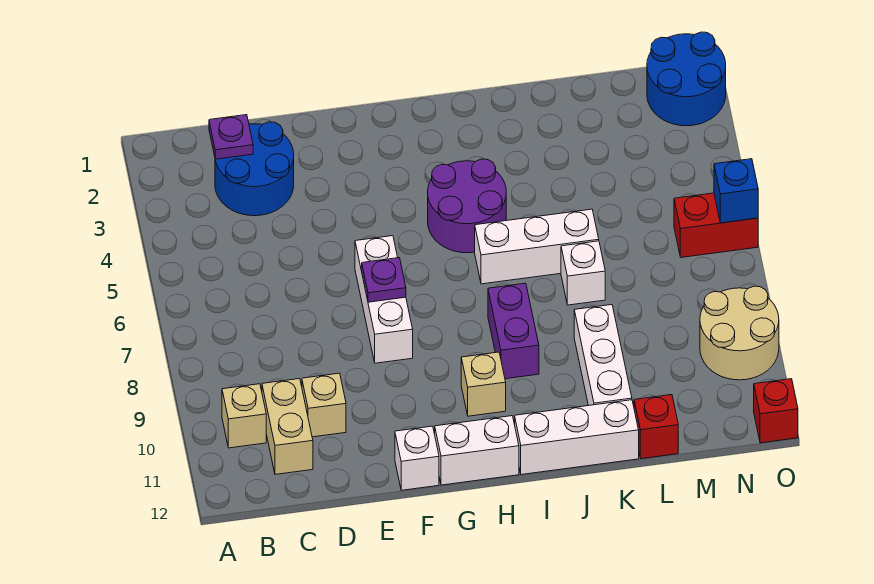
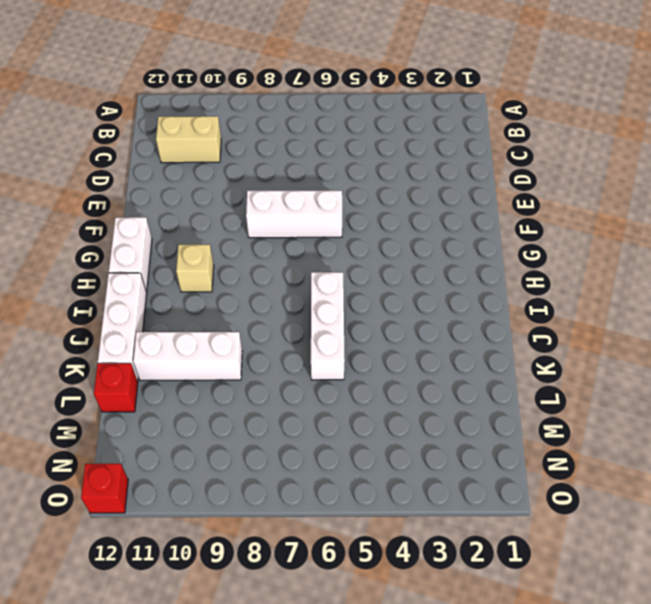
none -> tan 1x1 brick [222,384,266,448]
none -> blue 2x2 round brick [215,122,294,216]
none -> tan 1x1 brick [302,373,346,437]

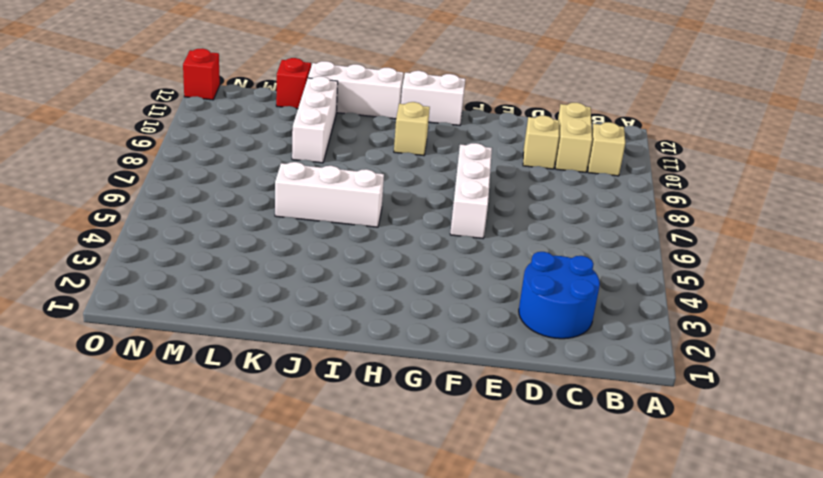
none -> white 1x1 brick [395,426,439,490]
none -> purple 2x2 round brick [428,159,506,253]
none -> purple 1x2 brick [488,283,539,379]

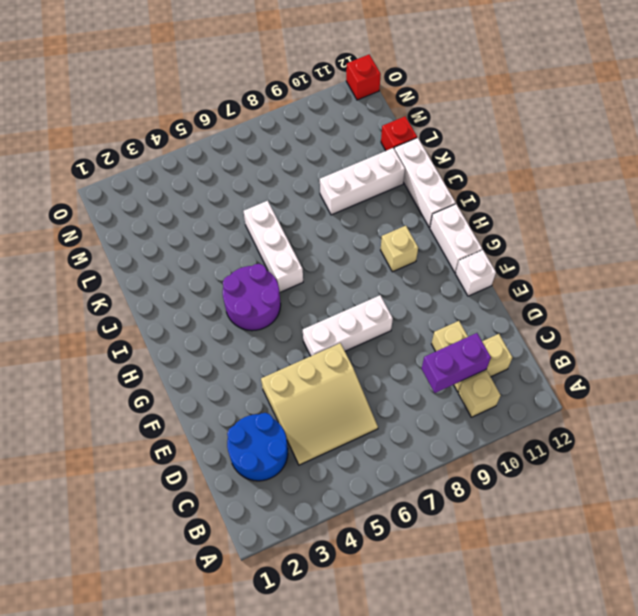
tan 3x3 slope [261,343,378,465] -> none
purple 1x2 brick [422,333,491,393] -> purple 1x2 brick moved to [488,283,539,379]
none -> white 1x1 brick [561,241,605,305]
none -> blue 2x2 round brick [647,32,726,126]
none -> red 1x2 brick [674,193,758,257]

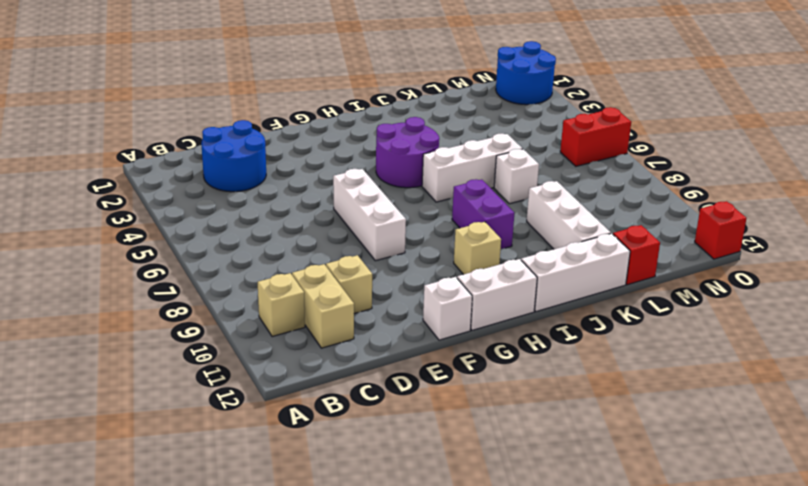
none -> tan 2x2 round brick [700,286,779,380]
none -> purple 1x1 plate [209,115,253,159]
none -> purple 1x1 plate [362,258,406,302]

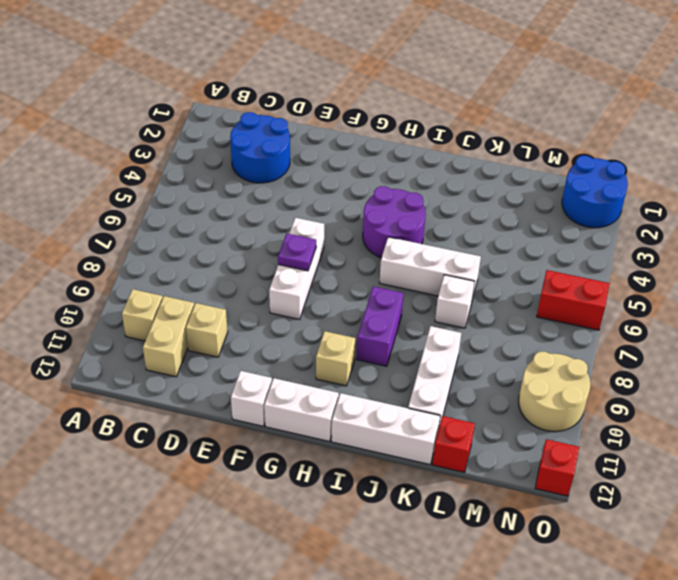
none -> purple 1x1 plate [209,115,253,159]
none -> blue 1x1 brick [714,159,758,223]

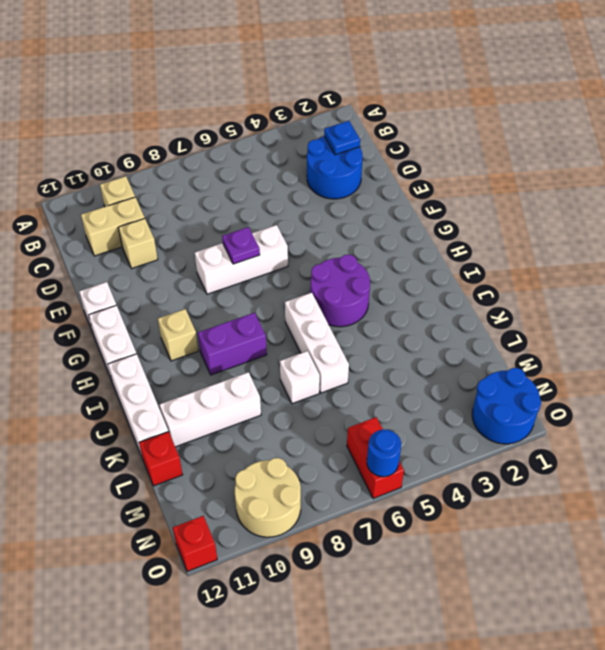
blue 1x1 plate [324,121,360,155] -> purple 1x1 plate [209,115,253,159]
blue 1x1 round brick [367,429,401,477] -> blue 1x1 brick [714,159,758,223]

